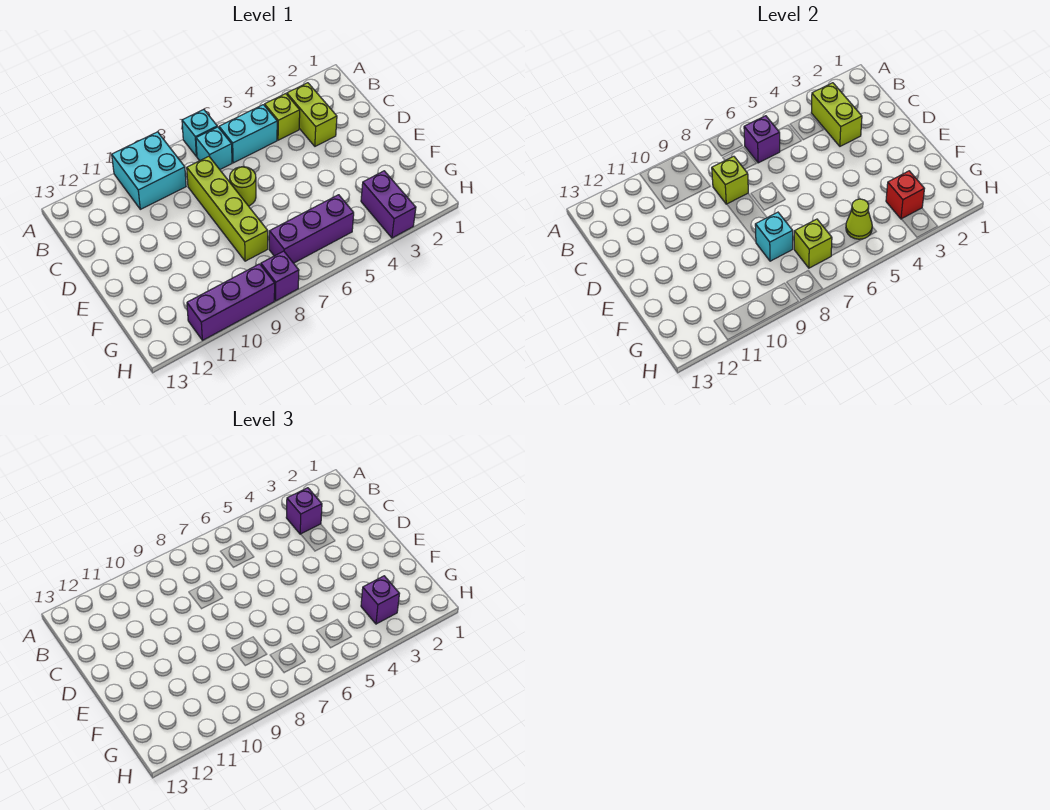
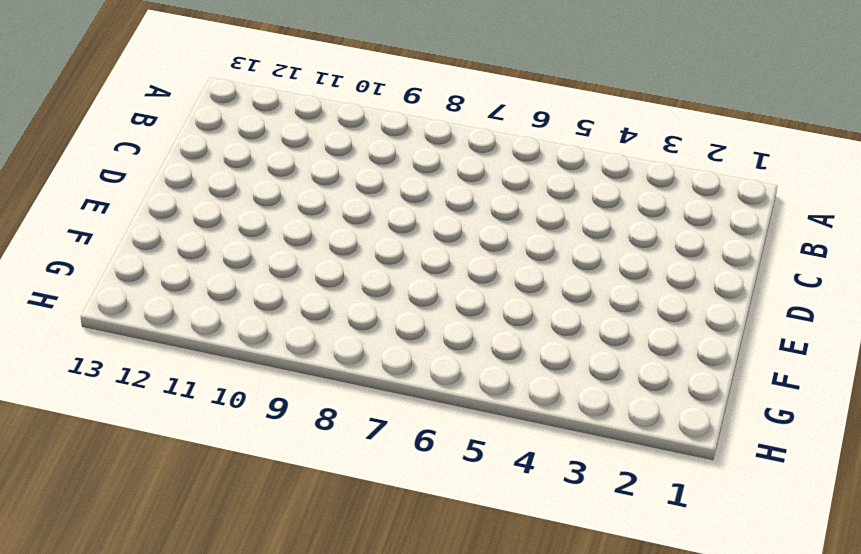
none -> cyan 1x1 brick [182,110,217,156]
none -> cyan 2x2 brick [112,132,186,209]
none -> lime 1x2 brick [287,83,337,146]

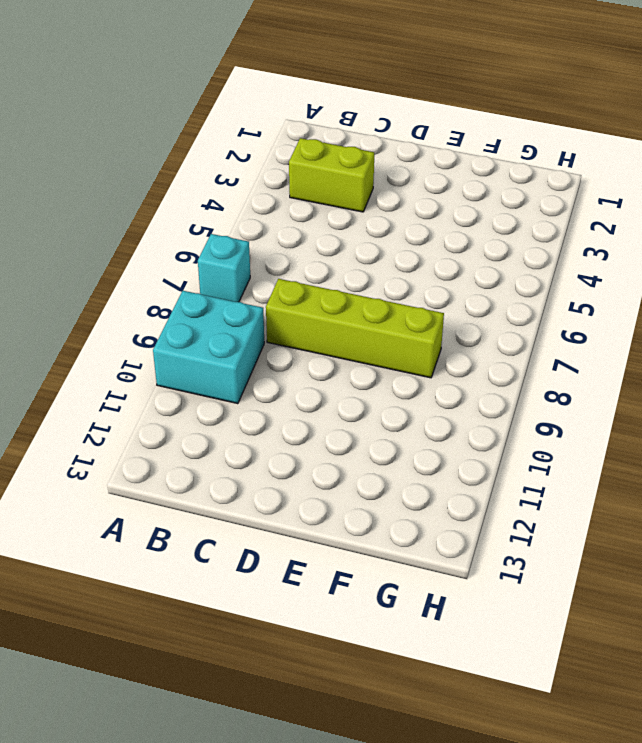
none -> lime 1x1 brick [265,94,300,140]
none -> cyan 1x2 brick [219,105,277,163]
none -> cyan 1x1 brick [196,127,232,169]

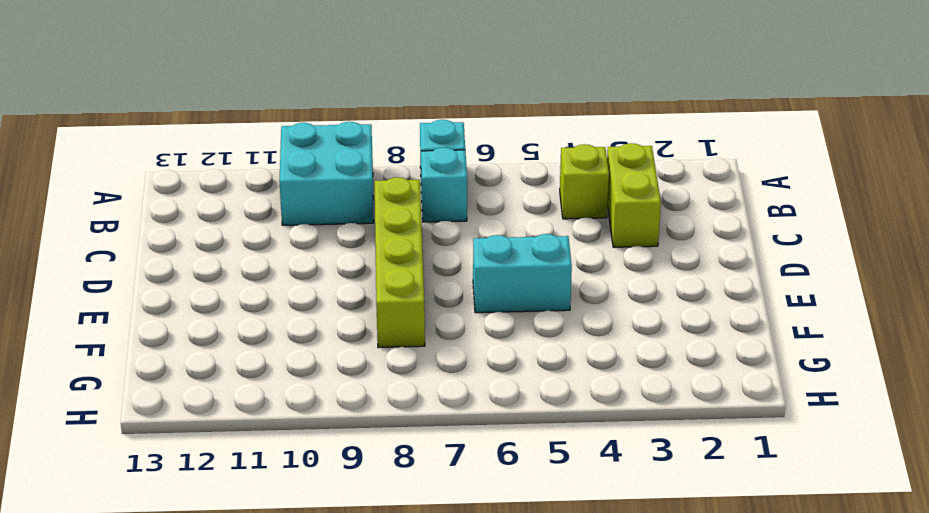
cyan 1x2 brick [473,234,572,313] -> cyan 1x2 brick moved to [219,105,277,163]
none -> lime 1x1 round brick [229,167,256,206]
none -> purple 1x2 brick [361,171,416,238]
none -> purple 1x3 brick [269,195,354,263]

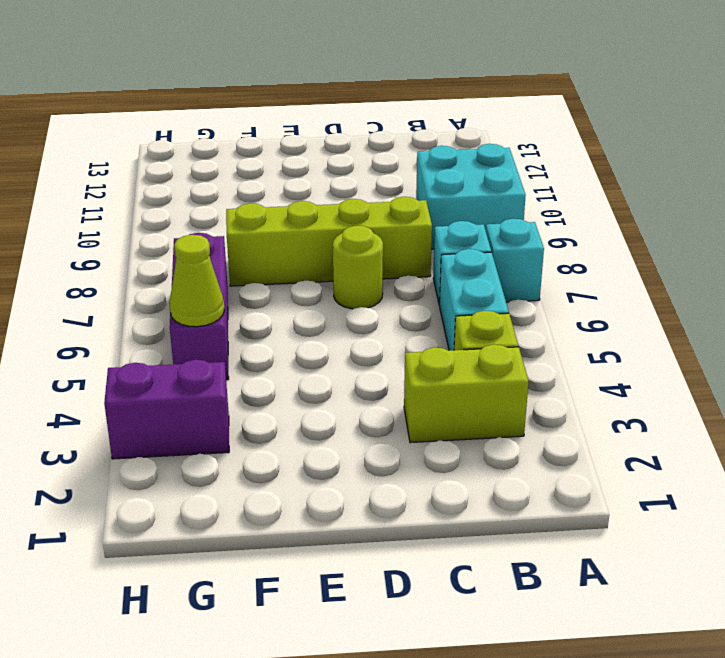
none -> purple 1x1 brick [261,251,299,301]
none -> purple 1x3 brick [187,264,275,340]
none -> lime 1x2 brick [811,83,862,146]

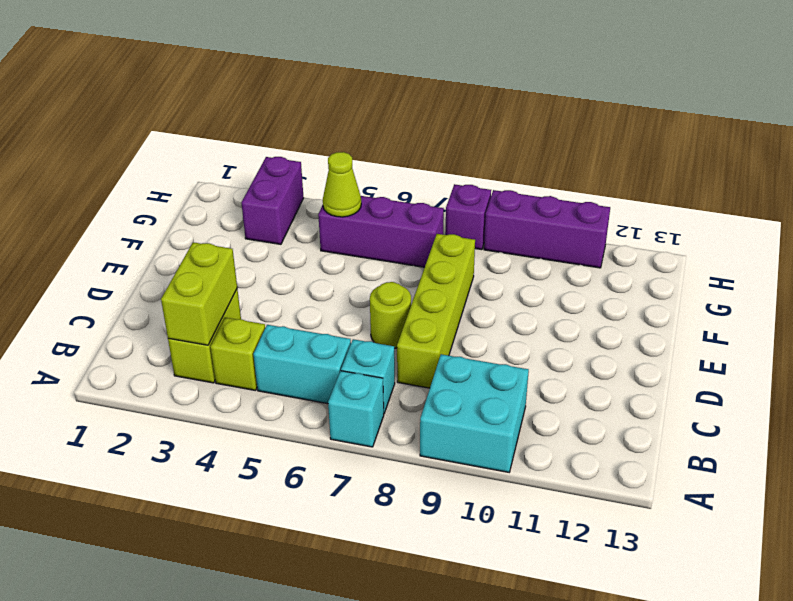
none -> purple 1x1 brick [744,116,780,163]
none -> lime 1x1 brick [712,156,748,204]
none -> cyan 1x1 brick [755,212,793,261]

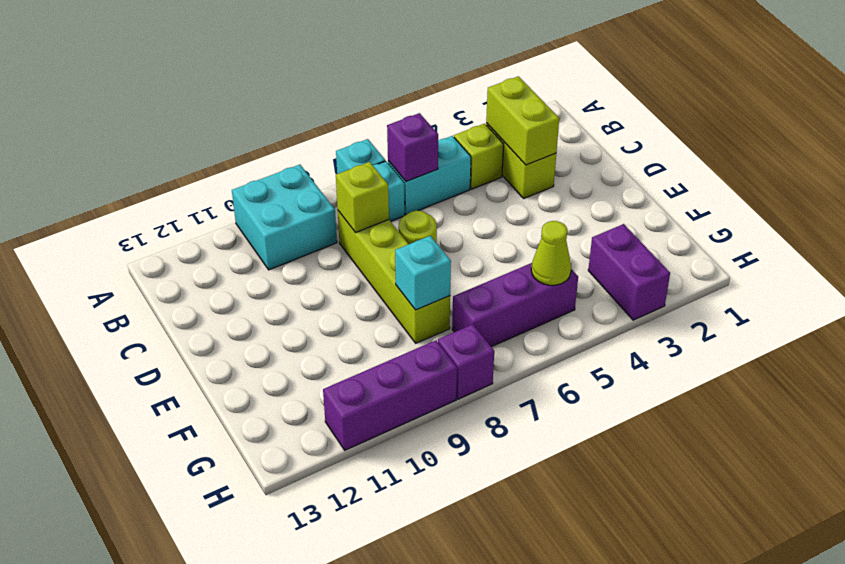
none -> red 1x1 brick [886,171,924,219]
none -> lime 1x1 brick [794,219,832,268]
none -> purple 1x1 brick [286,488,322,534]

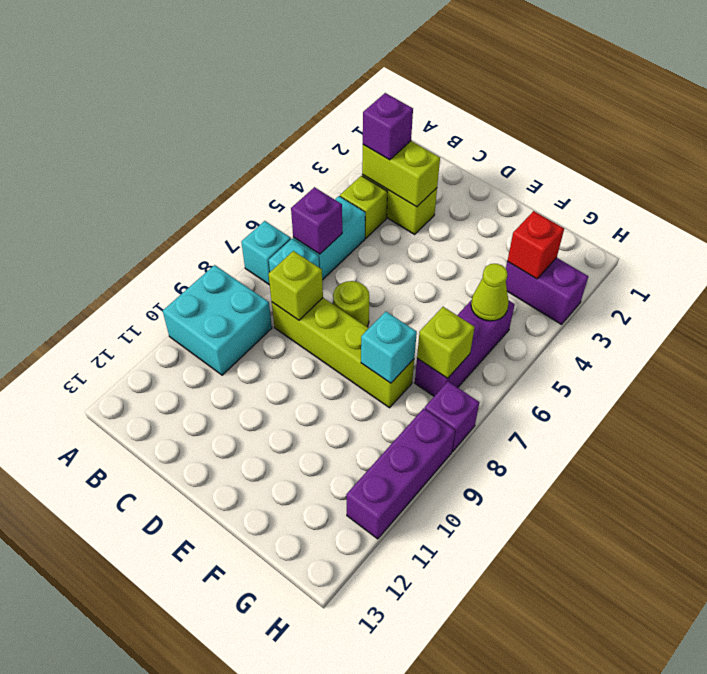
none -> purple 1x1 brick [361,576,399,624]

